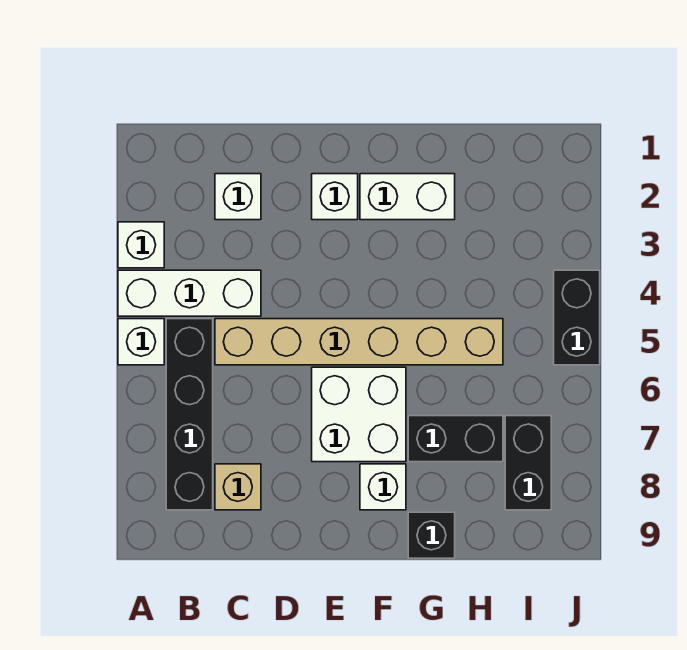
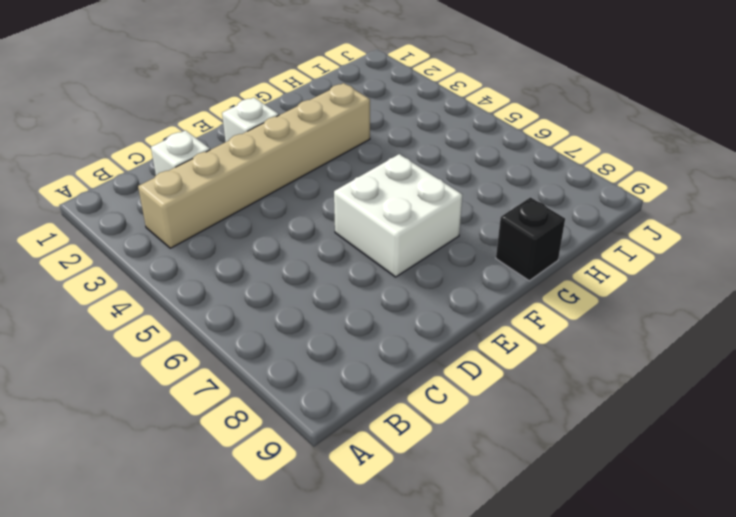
tan 1x6 brick [138,83,370,248] -> tan 1x6 brick moved to [215,319,503,365]
none -> white 1x1 brick [118,222,164,268]
none -> white 1x3 brick [118,270,261,316]
none -> white 1x1 brick [118,319,164,365]

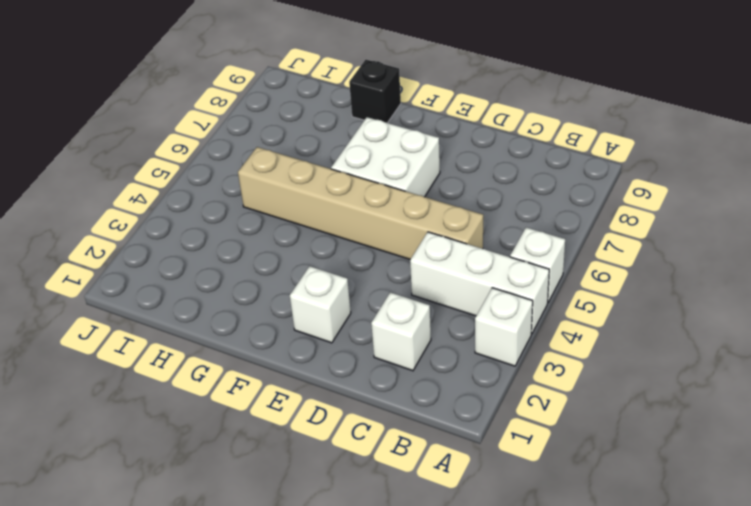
none -> black 1x4 brick [166,319,213,510]
none -> tan 1x1 brick [215,464,261,510]
none -> white 1x2 brick [360,174,455,220]

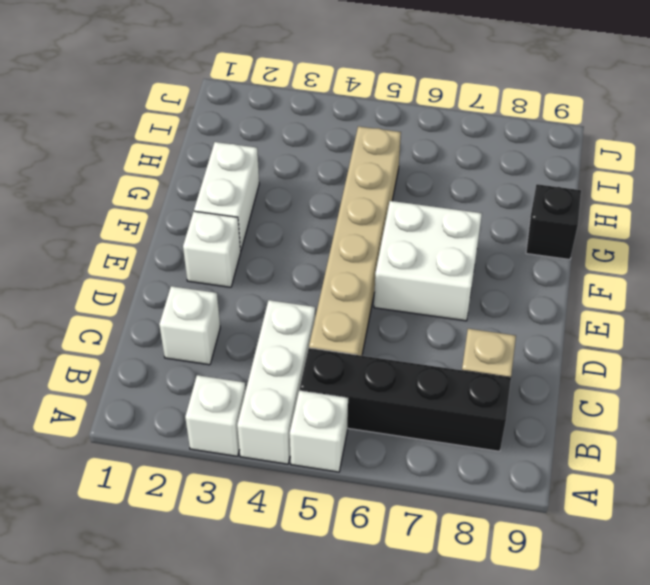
none -> white 1x1 brick [360,464,406,510]
none -> black 1x2 brick [408,416,503,462]
none -> black 1x2 brick [505,416,551,510]

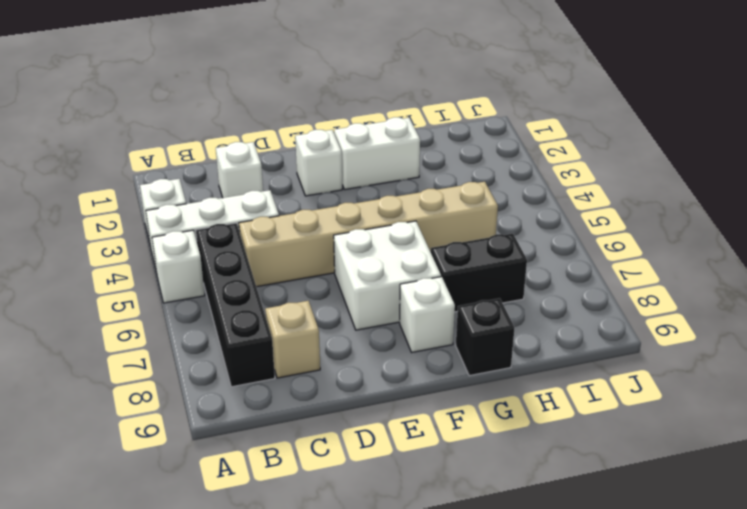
none -> black 1x2 brick [505,416,551,510]
none -> black 1x2 brick [554,270,600,365]

